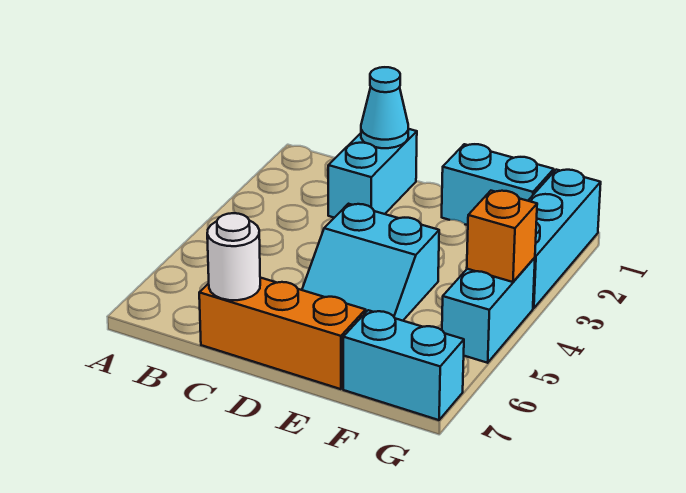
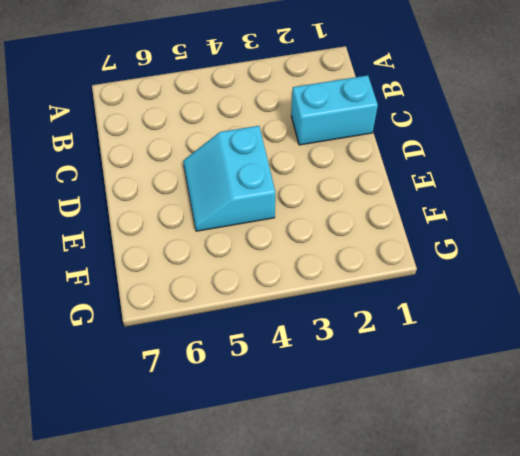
none -> orange 1x3 brick [199,278,366,389]
none -> cyan 1x2 brick [442,144,554,225]

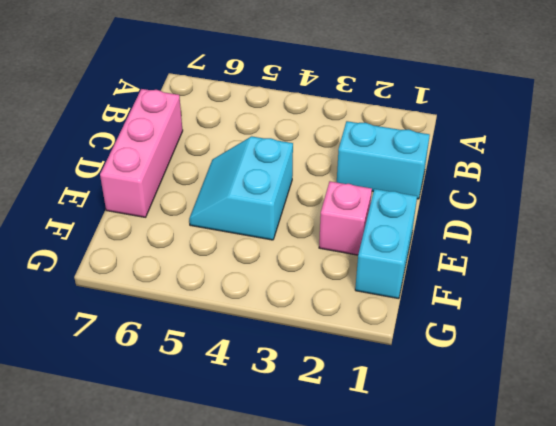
pink 1x3 brick [100,89,183,217] -> orange 1x3 brick [199,278,366,389]
pink 1x1 brick [319,181,372,255] -> none
none -> cyan 1x2 brick [343,310,464,420]
none -> cyan 1x3 brick [528,170,601,308]

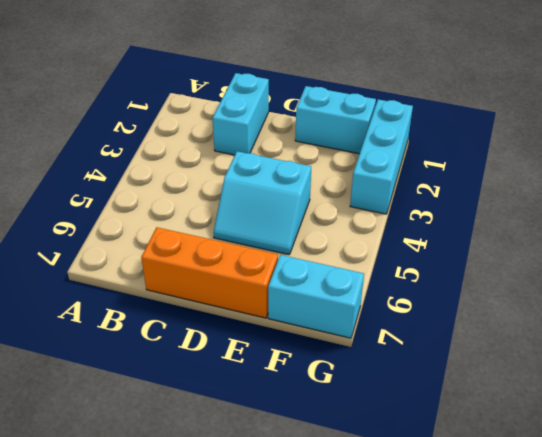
none -> cyan 1x2 brick [442,258,535,363]
none -> cyan 1x1 cone [361,67,408,148]

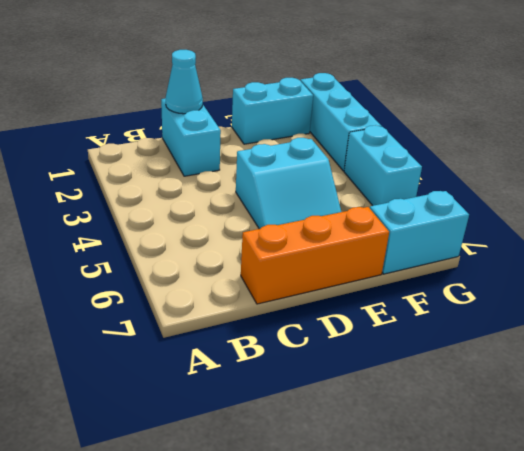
none -> white 1x1 round brick [207,213,260,300]
none -> orange 1x1 brick [467,191,537,282]

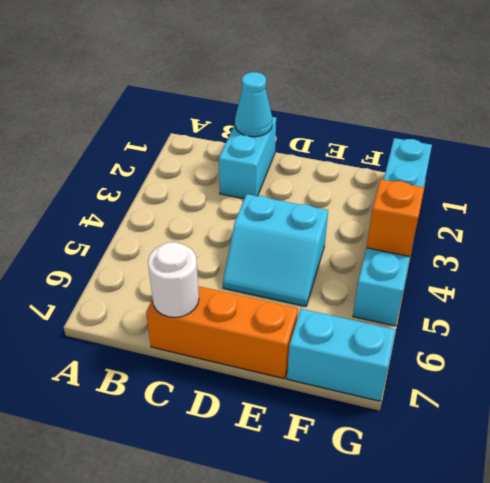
none -> cyan 1x2 brick [442,144,554,225]

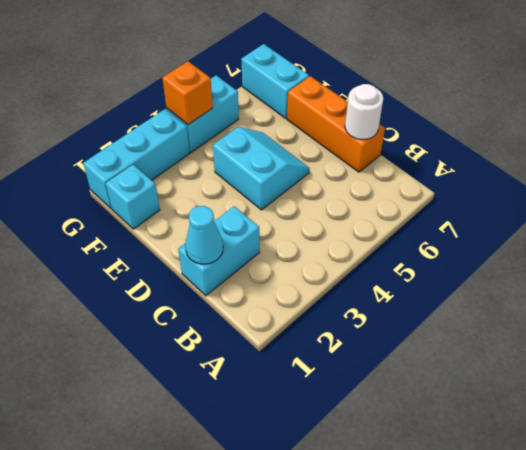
cyan 1x1 brick [106,165,160,229] -> cyan 1x2 brick [442,144,554,225]

